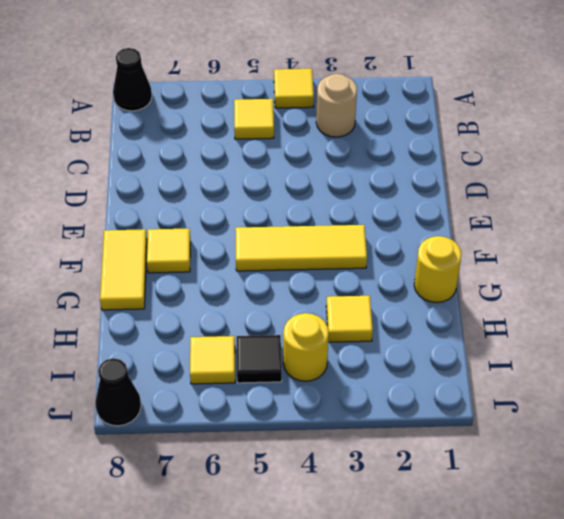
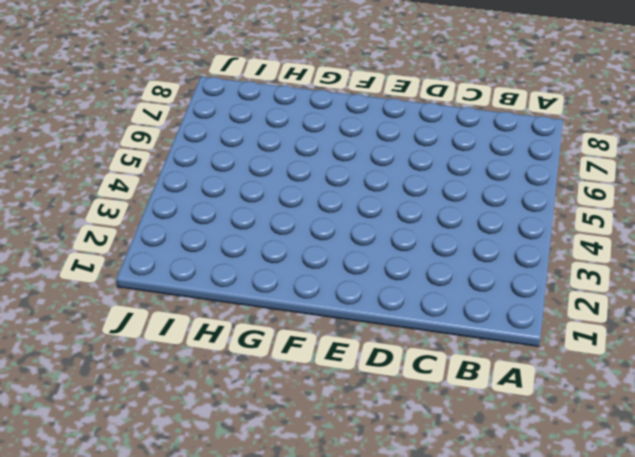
none -> yellow 1x1 tile [274,69,314,108]
none -> black 1x1 cone [113,48,152,111]
none -> tan 1x1 round brick [316,74,357,137]

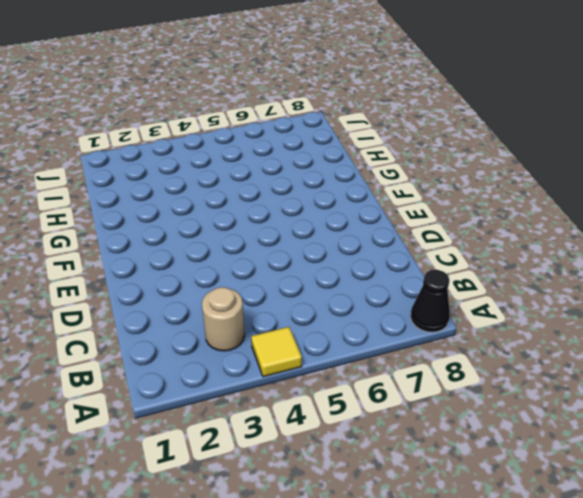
none -> yellow 1x1 tile [234,99,274,139]
none -> yellow 1x3 tile [235,225,367,271]
none -> yellow 1x1 tile [147,229,190,273]

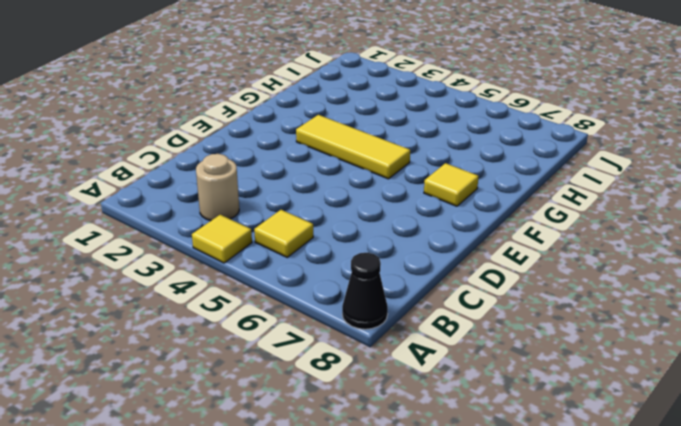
none -> yellow 1x2 tile [100,229,147,310]
none -> yellow 1x1 round brick [414,236,461,303]
none -> yellow 1x1 tile [326,296,373,342]

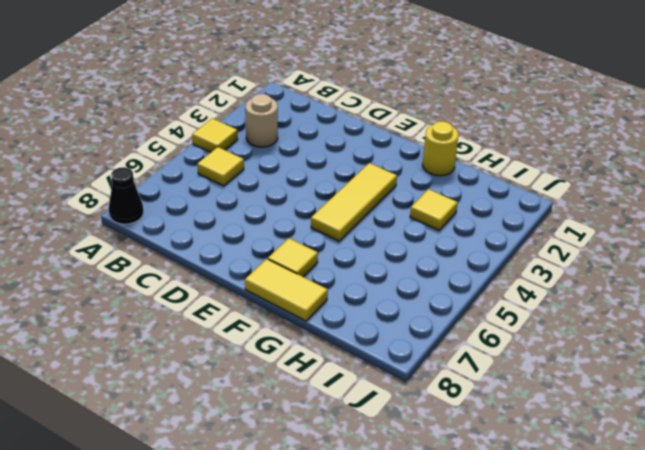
none -> yellow 1x1 round brick [283,313,329,381]
none -> black 1x1 tile [237,335,282,383]
none -> yellow 1x1 tile [190,336,235,384]

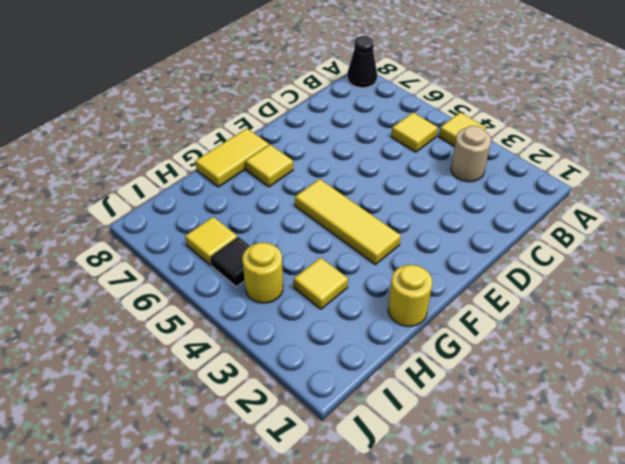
none -> black 1x1 cone [95,358,141,426]

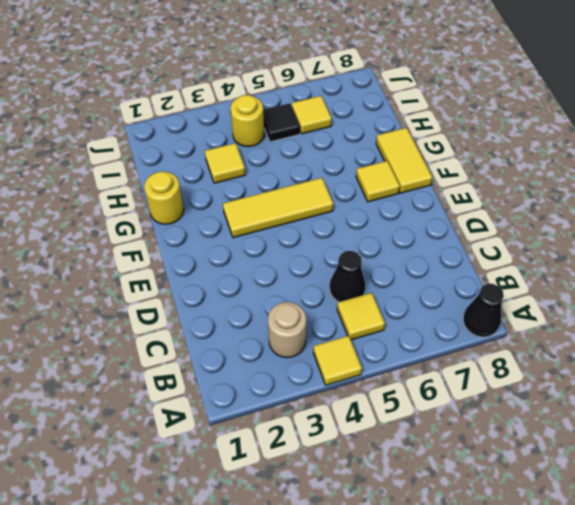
black 1x1 cone [330,251,366,302] -> black 1x1 cone moved to [95,358,141,426]

